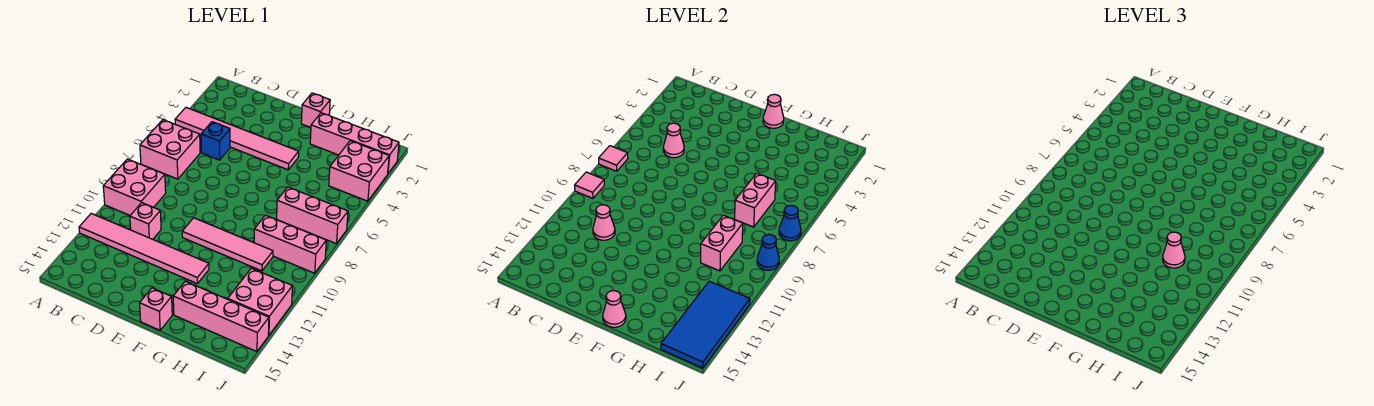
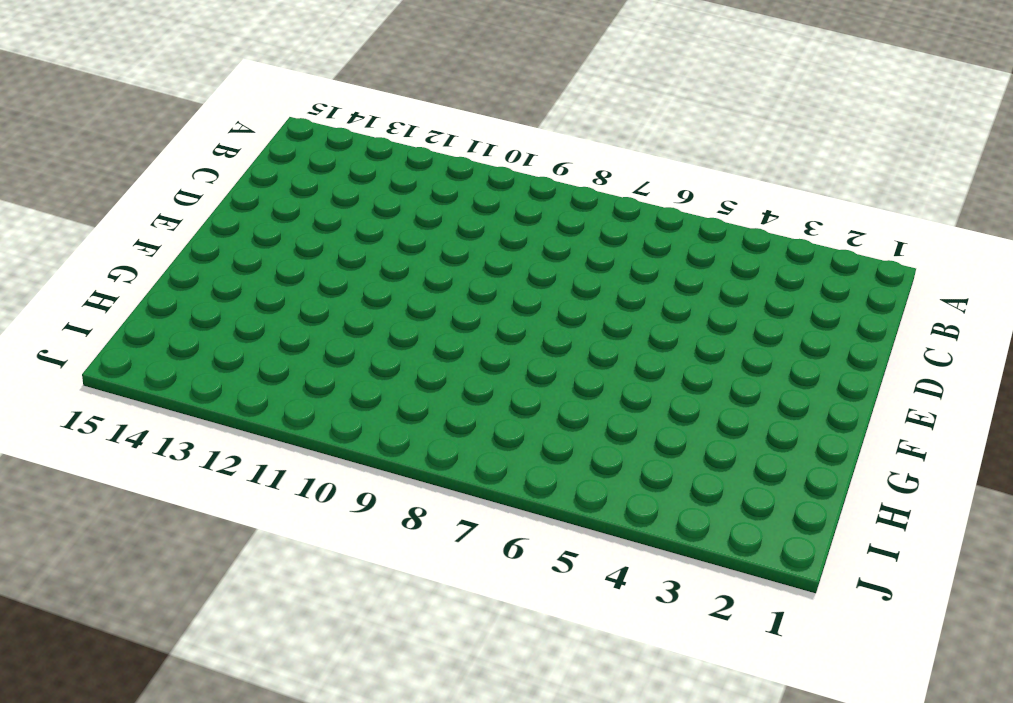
none -> pink 1x6 tile [175,108,299,170]
none -> pink 2x2 brick [140,120,200,179]
none -> pink 2x2 brick [103,159,166,215]

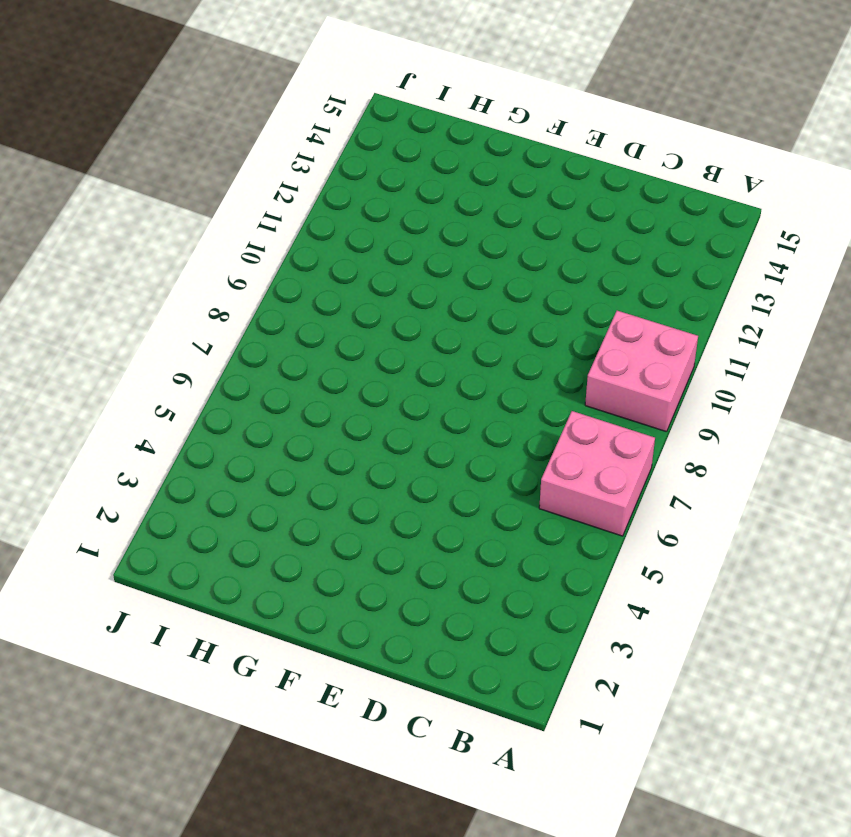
none -> pink 1x6 tile [175,108,299,170]
none -> pink 1x6 tile [79,213,209,284]
none -> blue 1x1 brick [201,122,230,160]

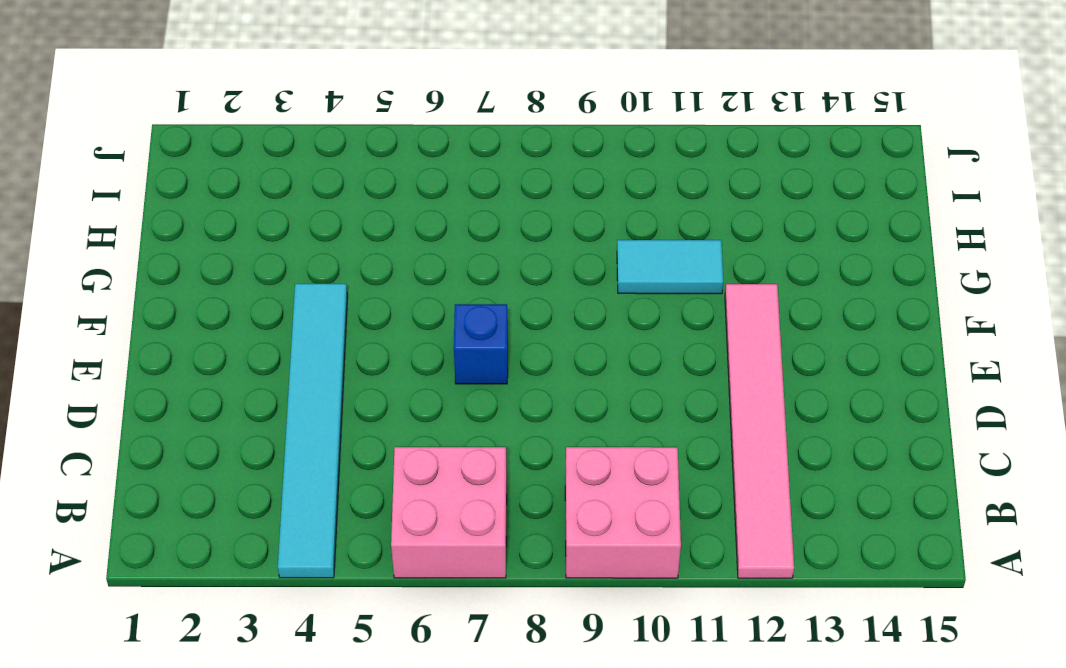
cyan 1x6 tile [278,284,348,578] -> pink 1x6 tile [175,108,299,170]
blue 1x1 brick [454,304,508,384] -> blue 1x1 brick moved to [201,122,230,160]
cyan 1x2 tile [617,240,723,294] -> pink 1x4 tile [182,218,273,271]
none -> pink 1x1 brick [130,203,161,239]
none -> pink 1x1 brick [301,93,330,127]
none -> pink 1x1 brick [140,288,172,330]

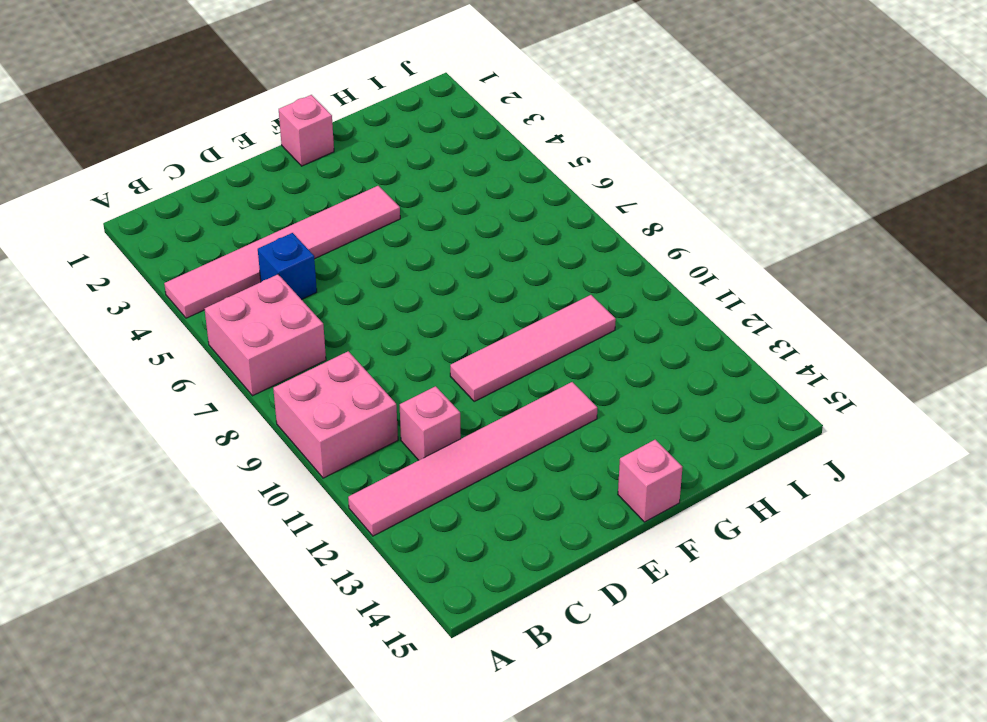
none -> pink 1x4 brick [310,113,399,173]
none -> pink 1x4 brick [173,281,269,352]
none -> pink 1x3 brick [277,187,348,244]

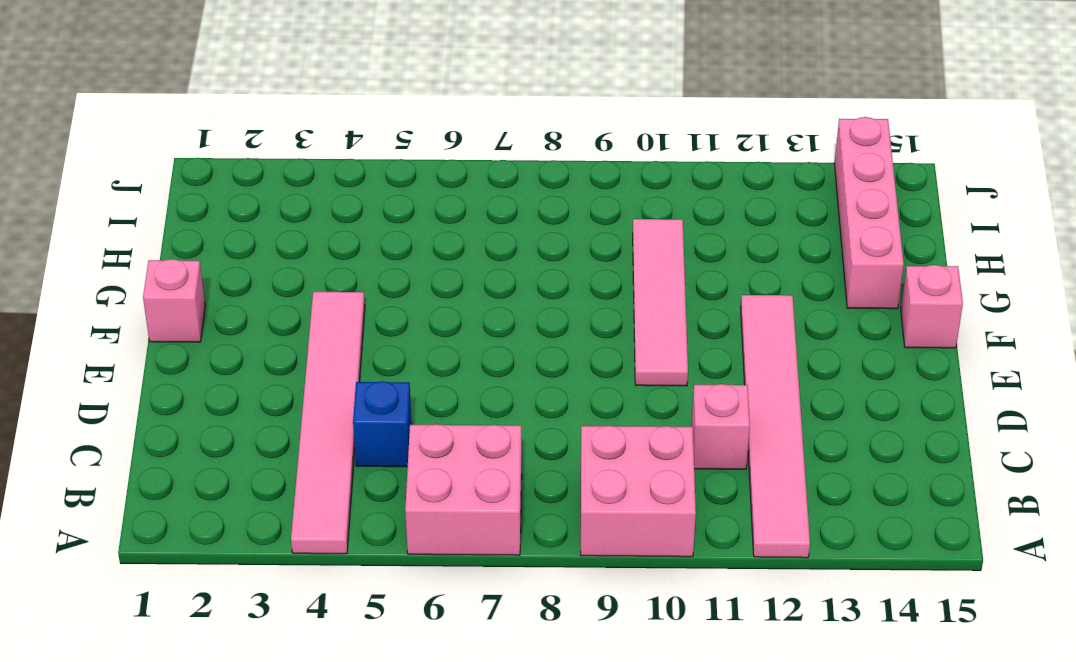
none -> pink 1x4 brick [310,113,399,173]
none -> pink 1x3 brick [277,187,348,244]
none -> pink 1x3 brick [254,215,326,273]

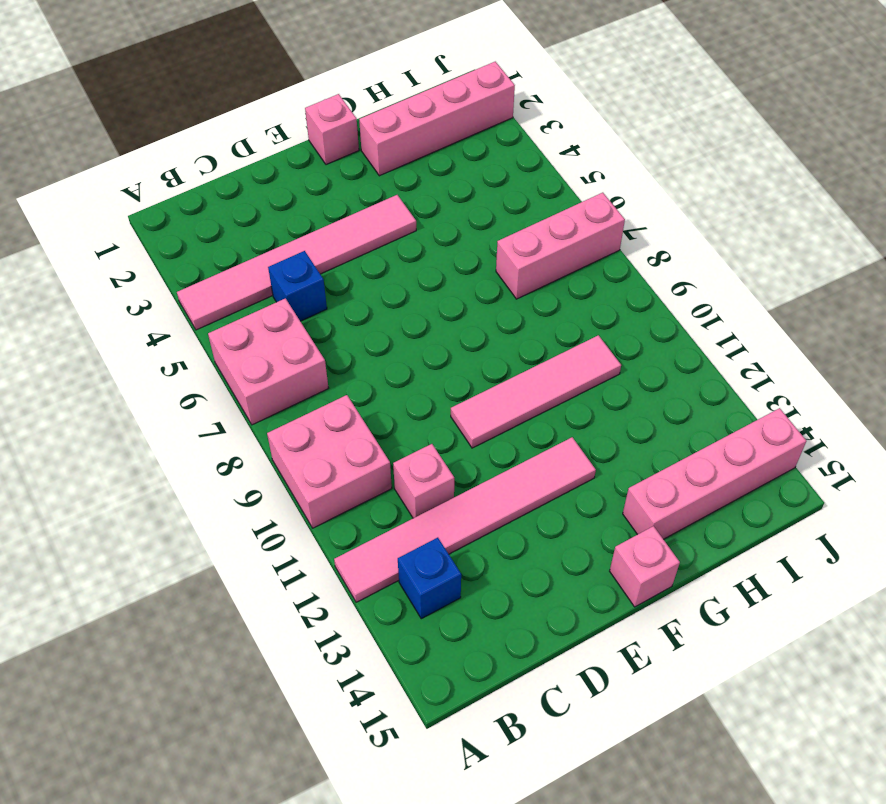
blue 1x1 brick [398,538,461,619] -> none
none -> pink 1x3 brick [254,215,326,273]
none -> pink 2x2 brick [329,141,389,201]
none -> pink 2x2 brick [228,268,292,335]

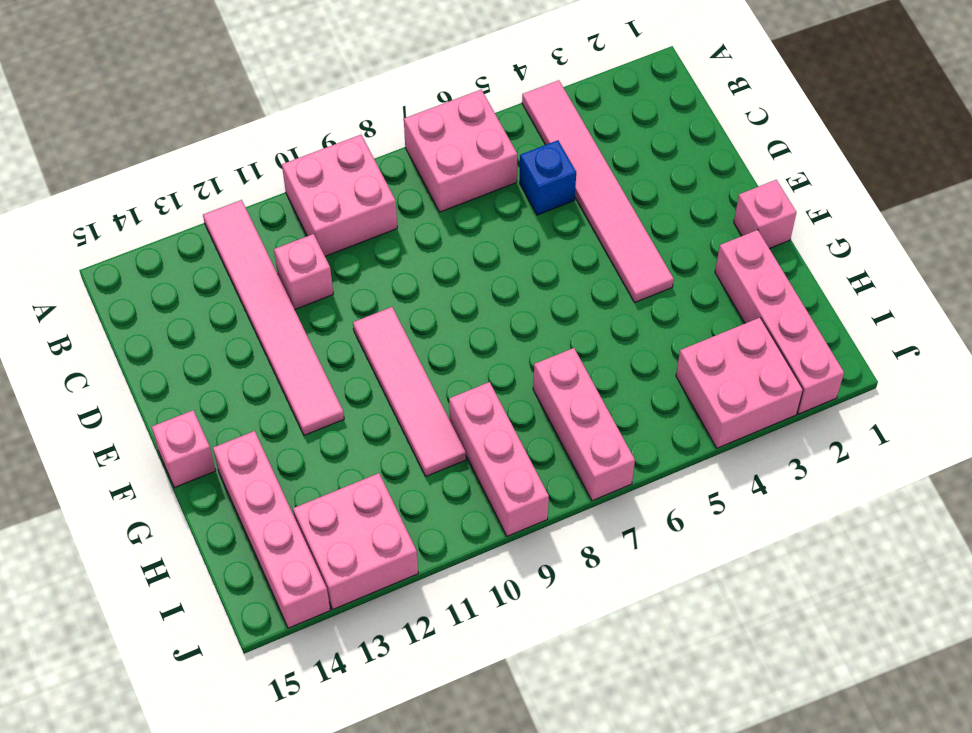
none -> pink 1x1 tile [599,146,628,171]
none -> pink 1x1 tile [575,172,604,198]
none -> pink 1x1 cone [663,123,684,158]

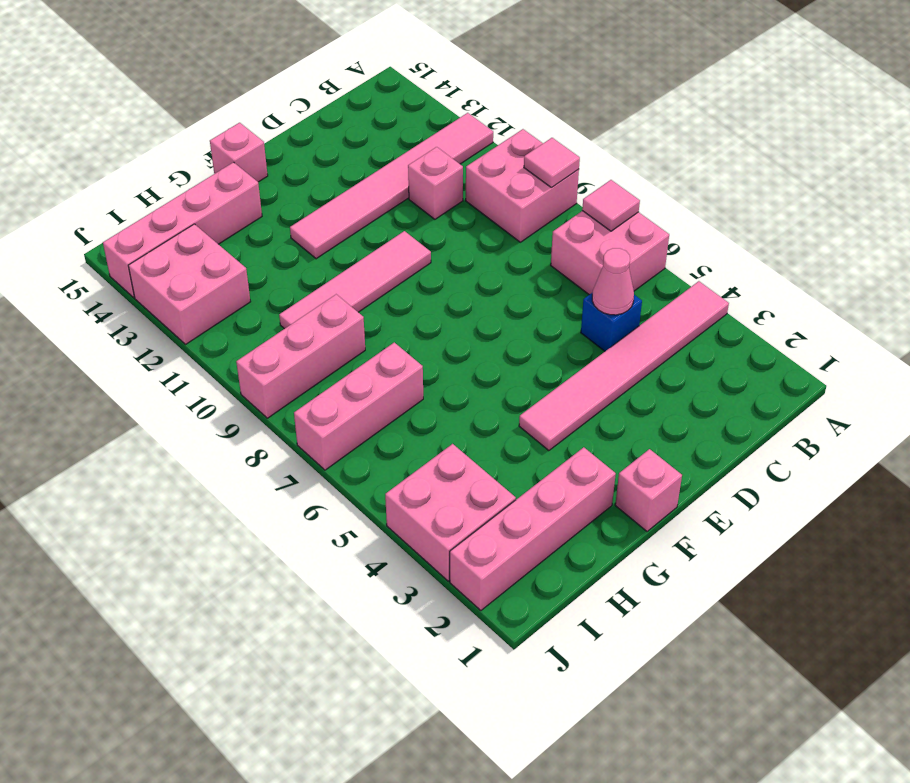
none -> pink 1x1 cone [593,205,615,240]
none -> pink 1x1 cone [763,94,784,128]
none -> pink 1x1 cone [603,291,626,327]

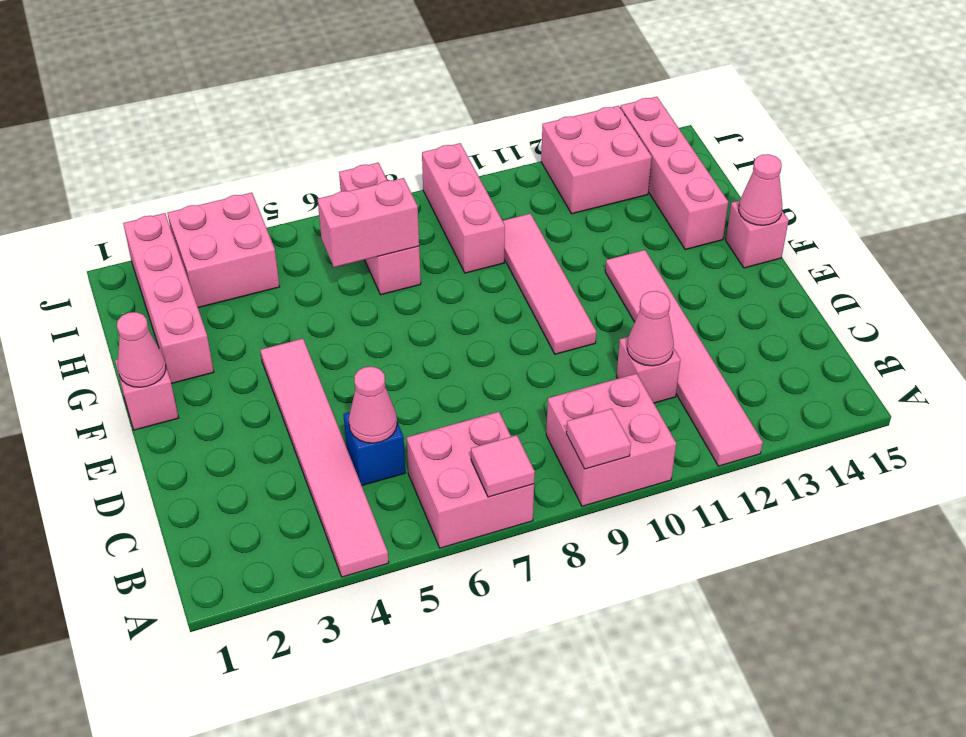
none -> pink 1x2 brick [701,215,743,271]
none -> blue 2x4 tile [661,281,750,368]
none -> blue 1x1 cone [779,205,801,241]

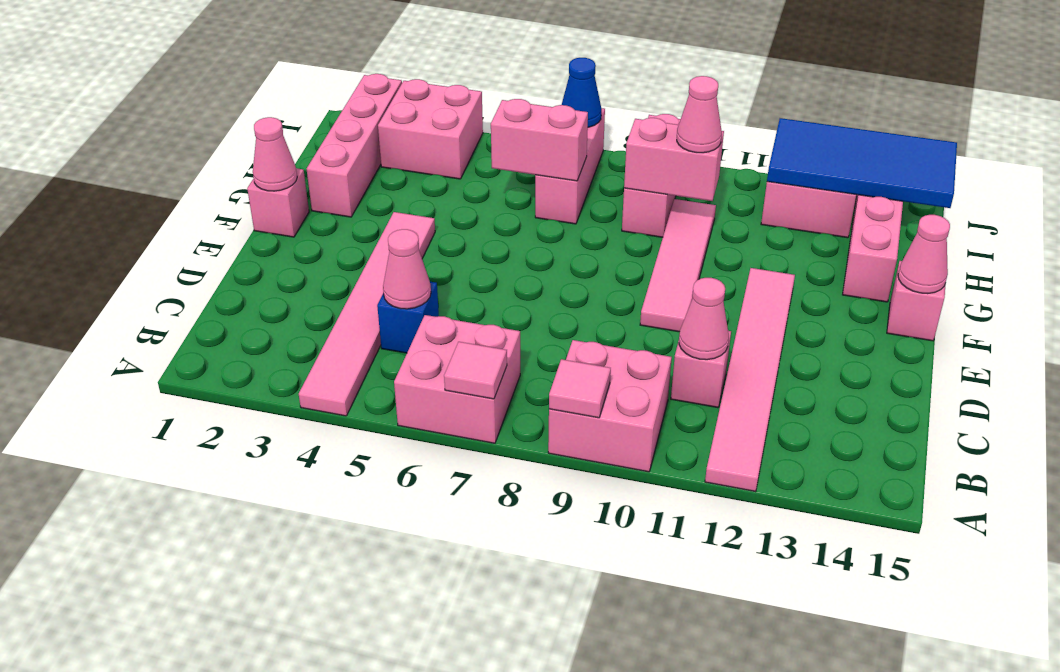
none -> blue 1x1 cone [757,234,779,270]

